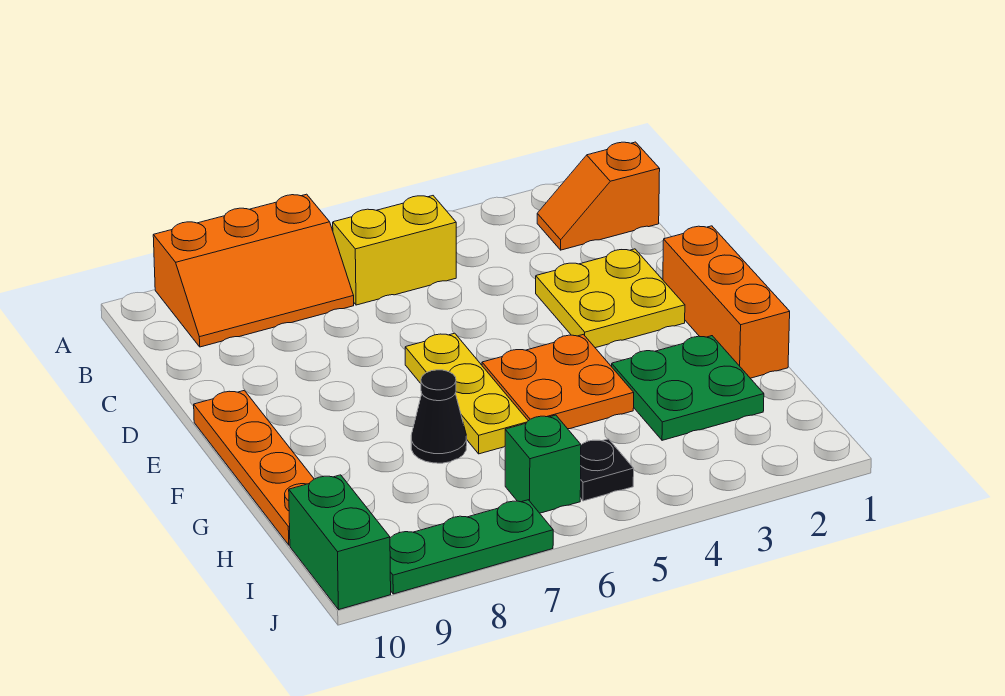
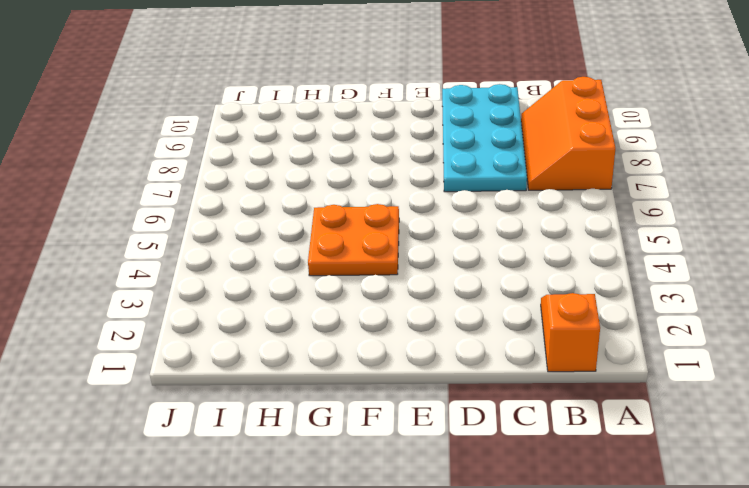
cyan 2x4 plate [442,84,527,192] -> none
none -> yellow 1x2 brick [333,196,456,305]
none -> yellow 2x2 plate [536,249,685,348]
none -> orange 1x3 brick [663,226,790,378]

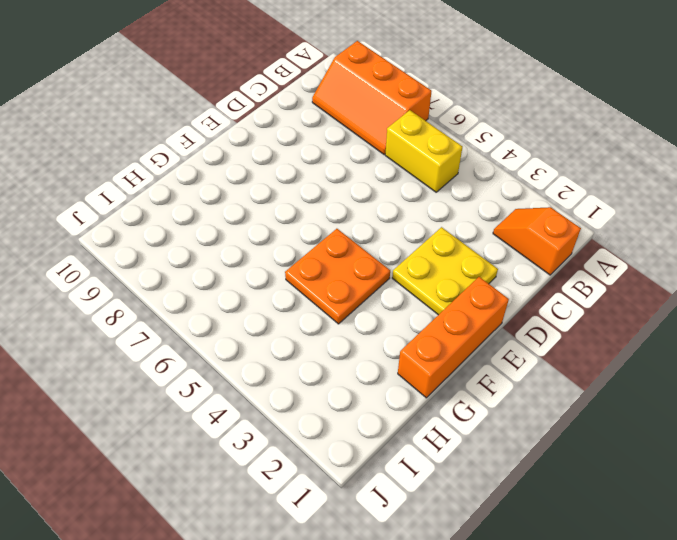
none -> yellow 1x3 plate [405,333,528,454]
none -> orange 1x4 plate [194,390,314,545]
none -> green 2x2 plate [612,336,764,440]

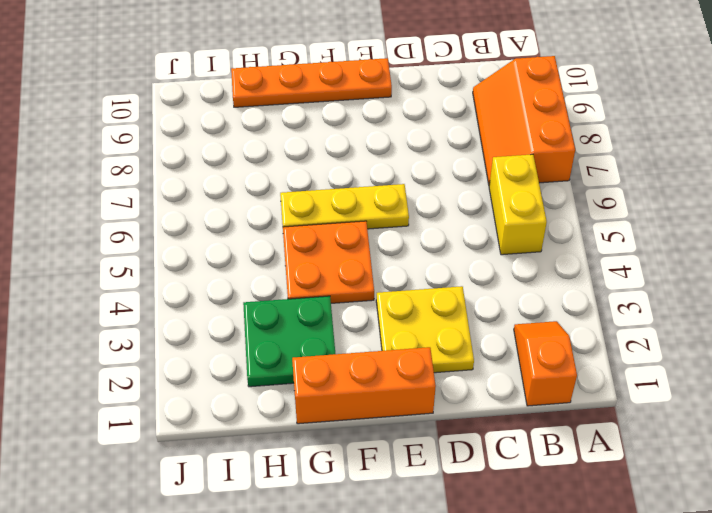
none -> black 1x1 cone [411,370,467,463]
none -> black 1x1 plate [580,439,634,501]
none -> green 1x1 brick [505,415,581,513]

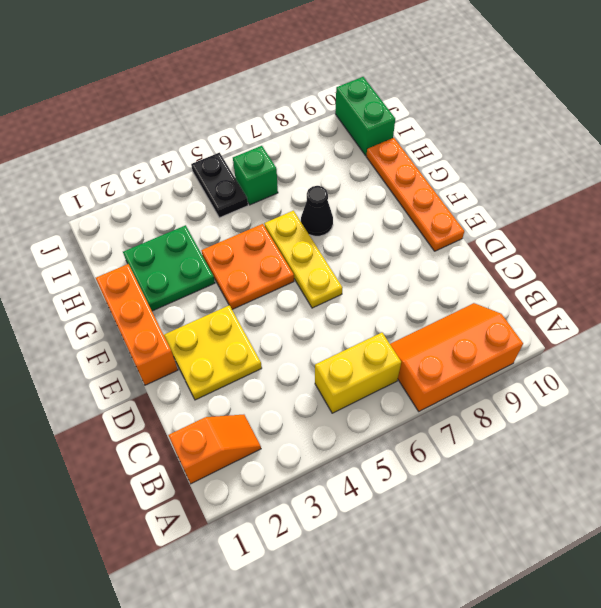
black 1x2 plate [191,153,248,218] -> black 1x1 plate [580,439,634,501]
none -> green 1x3 plate [390,500,553,594]

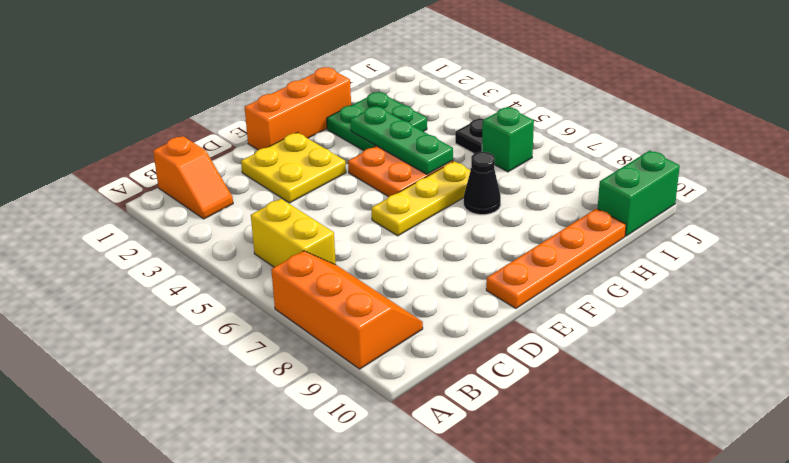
green 1x3 plate [350,106,453,175] -> green 1x3 plate moved to [390,500,553,594]

